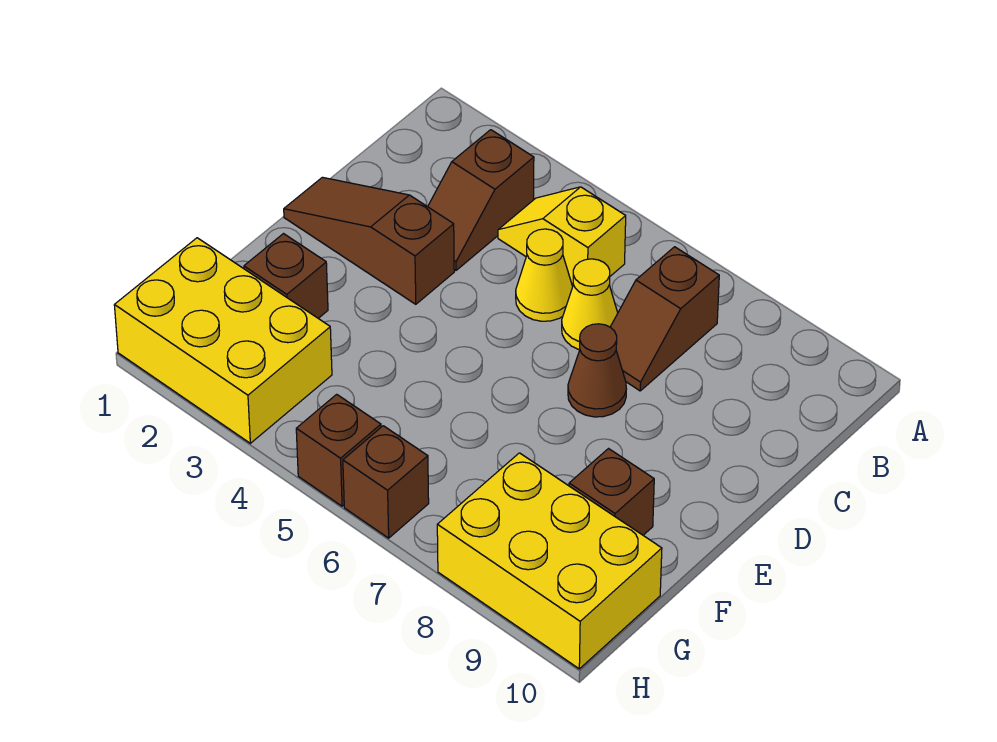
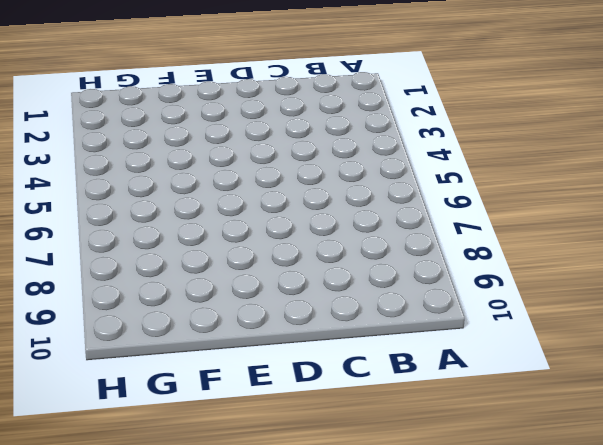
none -> brown 1x2 slope [428,130,534,270]
none -> yellow 1x2 slope [498,187,626,286]
none -> brown 1x2 slope [611,247,719,391]

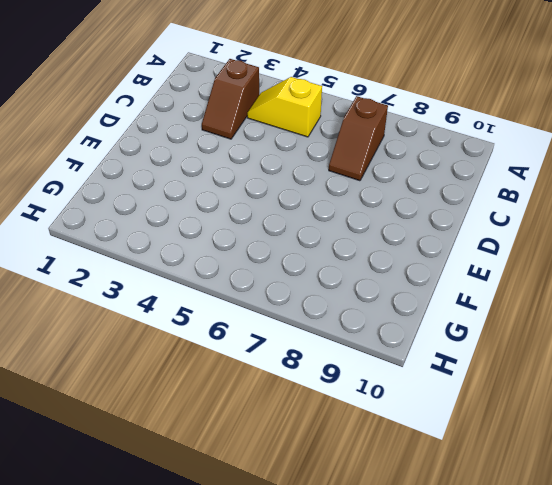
none -> yellow 1x1 cone [516,229,573,321]
none -> yellow 1x1 cone [562,259,618,350]
none -> brown 1x3 slope [284,177,454,304]

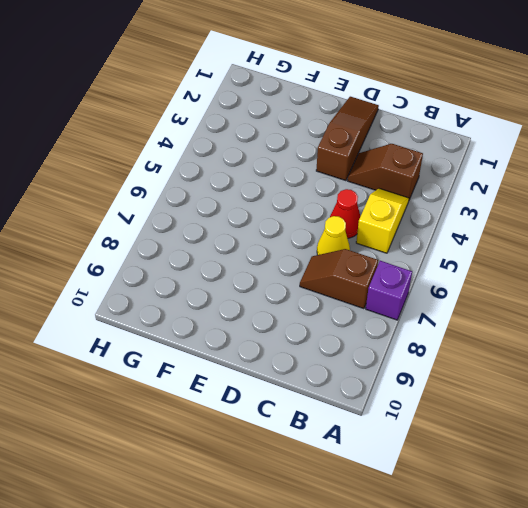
purple 1x1 brick [366,261,412,320] -> none
red 1x1 cone [330,189,361,238] -> yellow 1x1 cone [516,229,573,321]
none -> brown 1x1 cone [568,324,626,417]
none -> brown 1x1 brick [244,234,328,318]
none -> brown 1x1 brick [569,449,654,535]

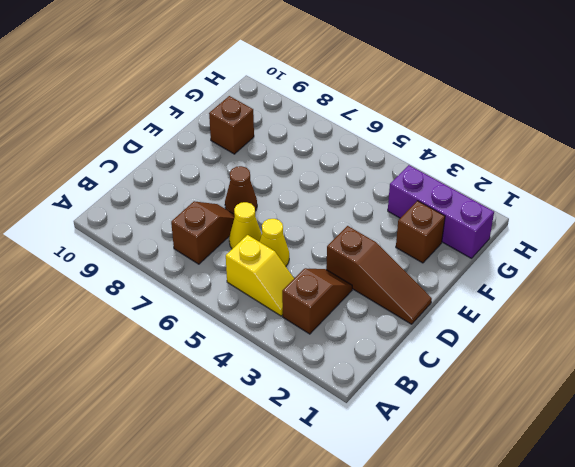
purple 1x3 brick [388,165,494,258] -> yellow 2x3 brick [114,238,332,443]
none -> yellow 2x3 brick [437,453,662,669]
none -> brown 1x1 brick [296,394,381,506]
none -> brown 1x1 brick [343,426,429,538]

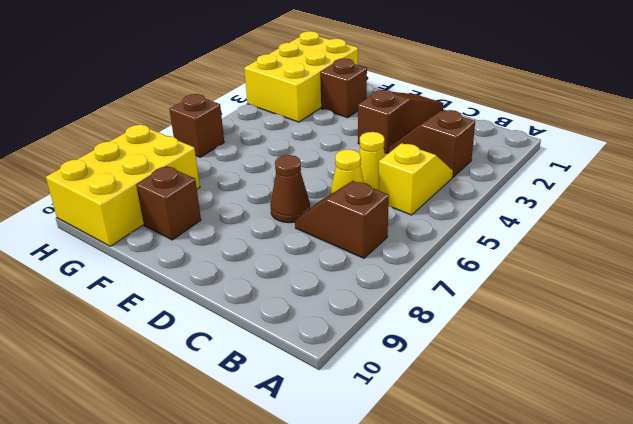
none -> brown 1x1 brick [296,394,381,506]

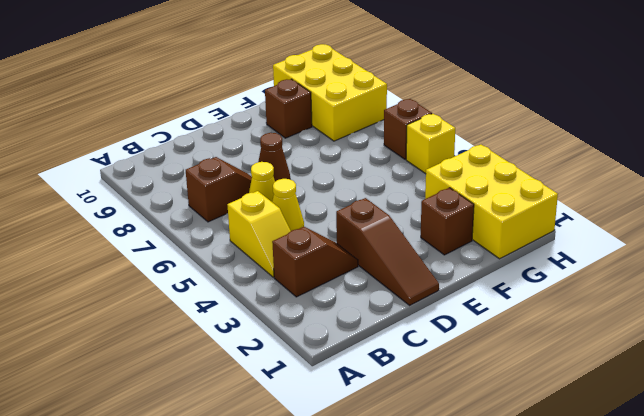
yellow 1x1 brick [406,114,455,174] -> brown 1x1 brick [296,394,381,506]

